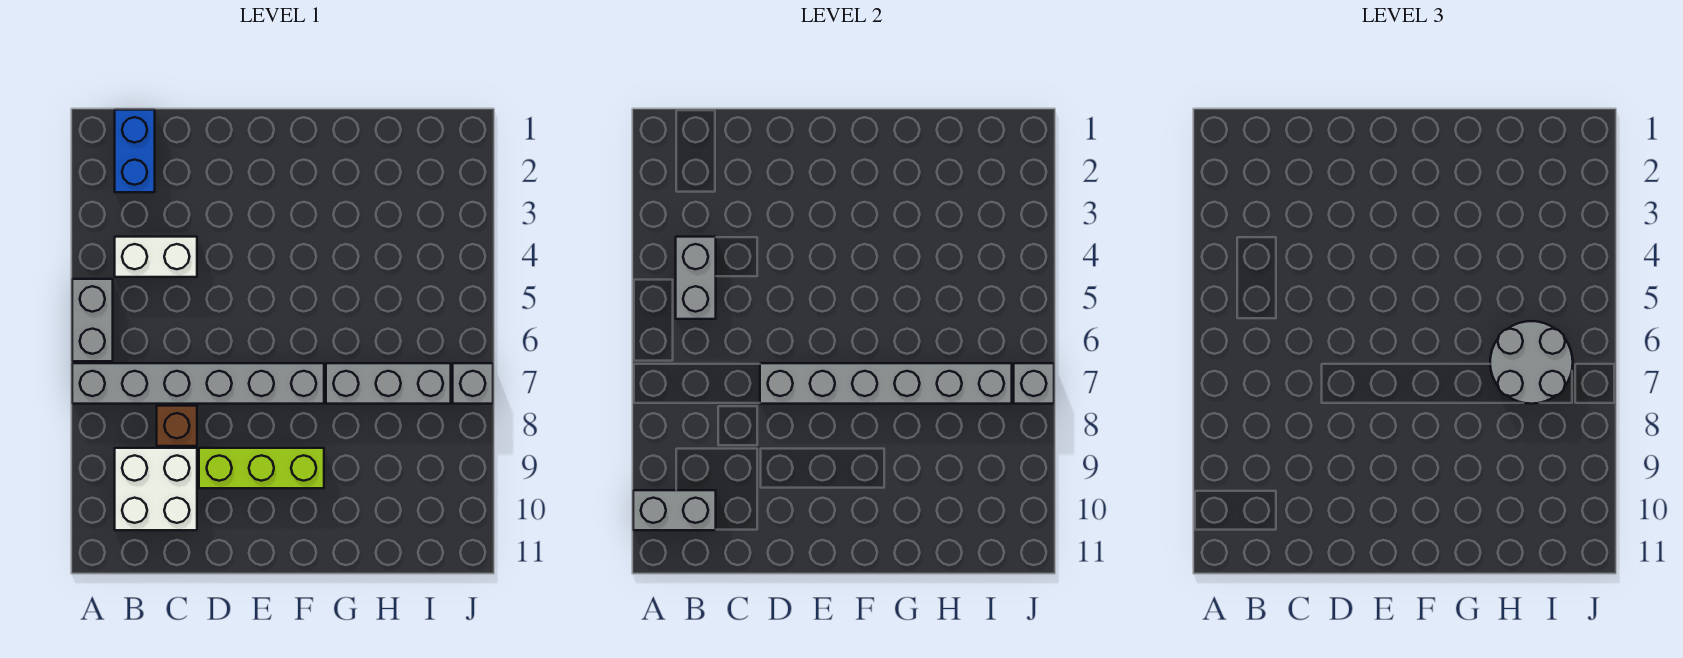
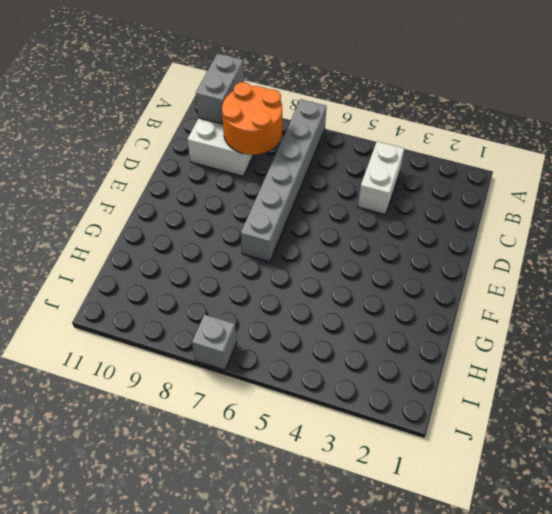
orange 2x2 round brick [222,82,282,155] -> none
none -> grey 1x2 brick [72,279,113,361]
none -> blue 1x2 brick [115,110,155,192]
none -> brown 1x1 brick [157,406,197,446]

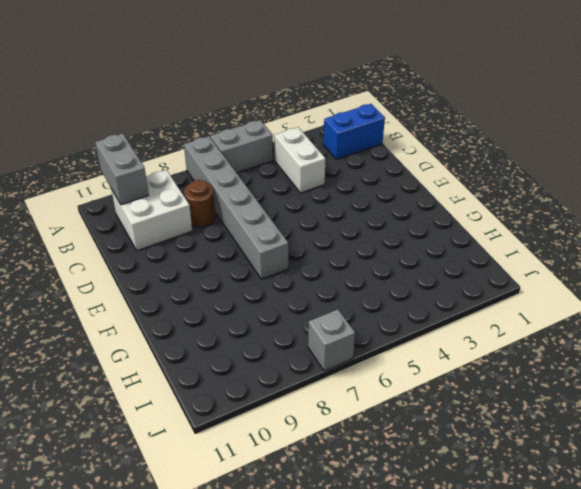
brown 1x1 round brick [184,180,215,227] -> brown 1x1 brick [157,406,197,446]
none -> lime 1x3 brick [199,448,324,488]
none -> grey 1x3 brick [326,363,451,404]
none -> grey 1x2 brick [676,237,716,319]

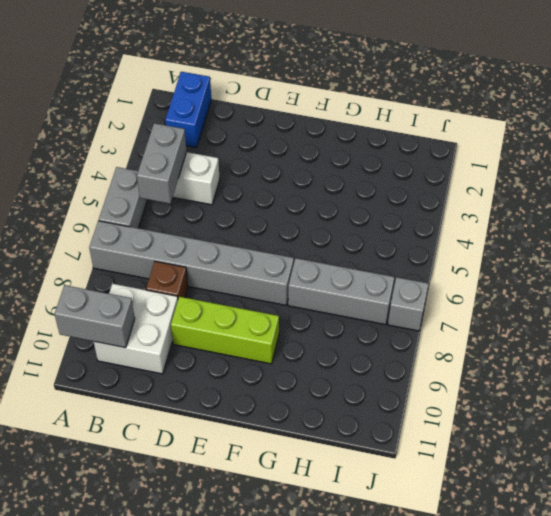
none -> grey 1x6 brick [760,363,1012,404]
none -> grey 1x1 brick [1014,363,1054,404]
none -> grey 2x2 round brick [1490,321,1573,404]

